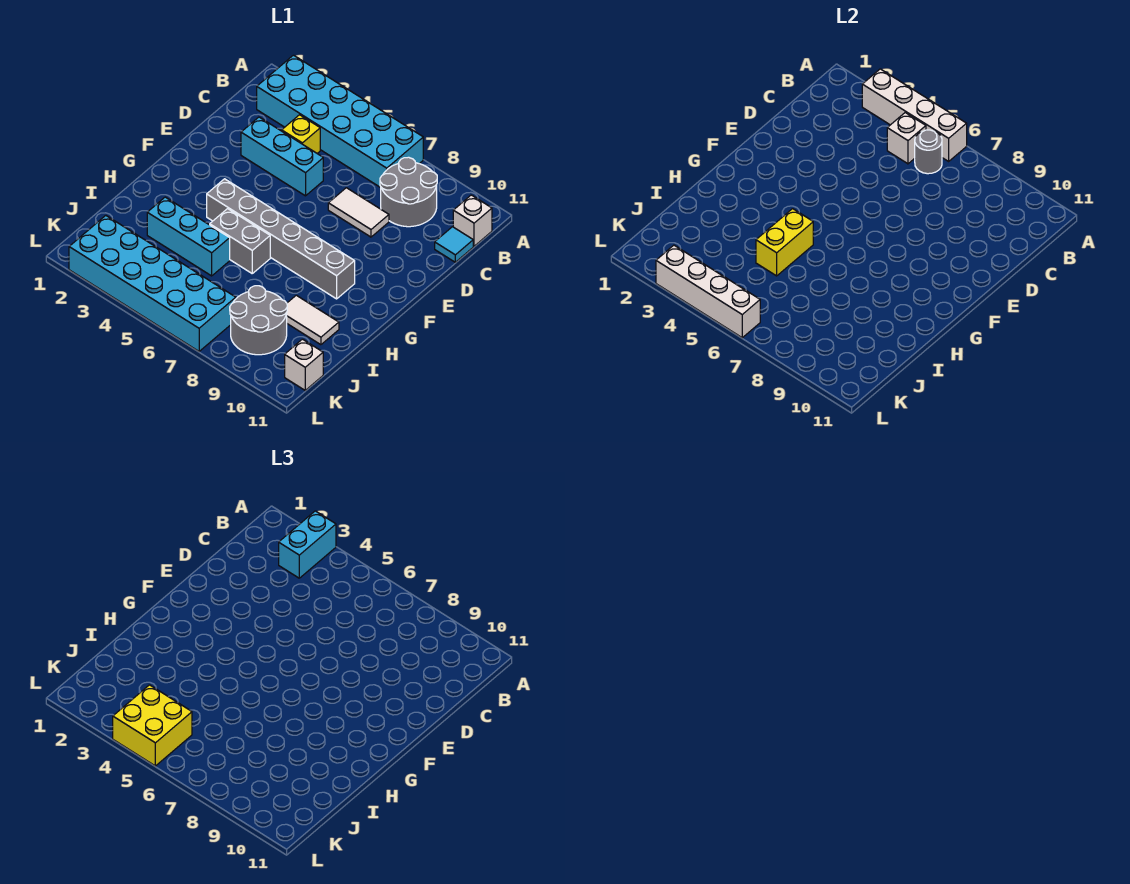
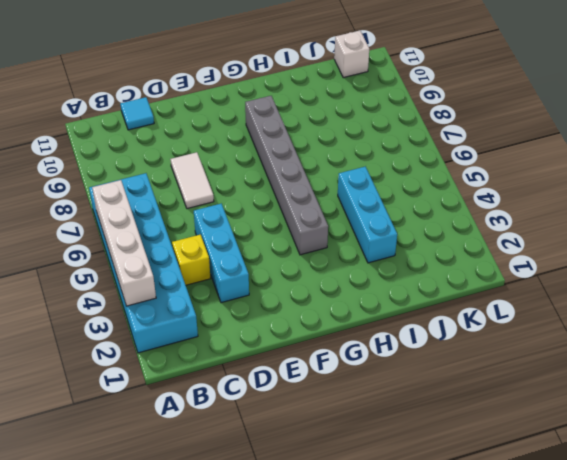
none -> grey 2x2 round brick [380,157,437,227]
none -> white 1x1 brick [453,195,492,246]
none -> grey 1x2 brick [210,209,270,273]

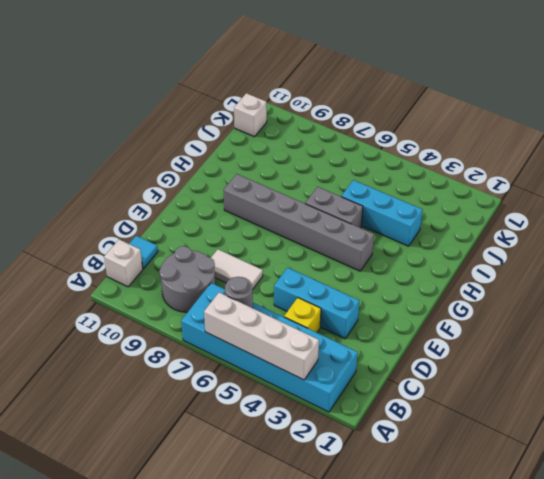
none -> white 1x2 tile [287,295,339,345]
none -> grey 2x2 round brick [230,286,287,355]
none -> cyan 2x6 brick [69,216,236,351]

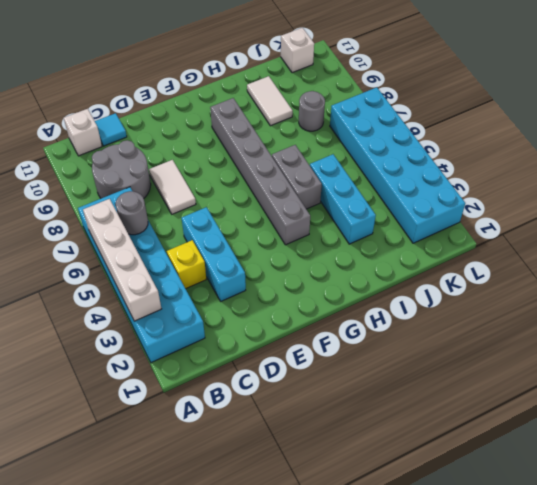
grey 1x1 round brick [299,91,325,131] -> grey 2x2 round brick [230,286,287,355]
none -> white 1x1 brick [887,113,926,164]
none -> yellow 1x2 brick [756,209,813,276]
none -> white 1x4 brick [656,245,760,338]

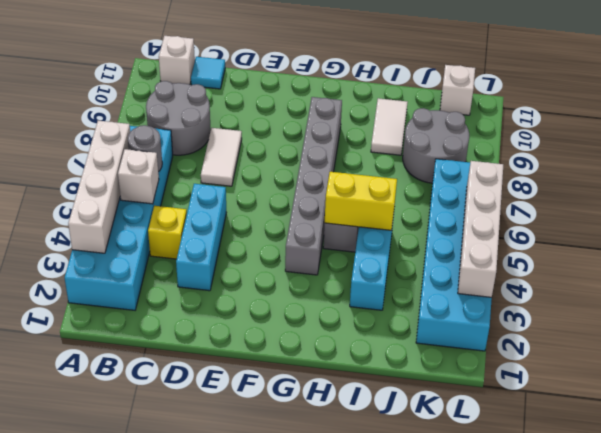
none -> cyan 1x2 brick [279,511,336,578]
none -> yellow 2x2 brick [113,685,192,766]

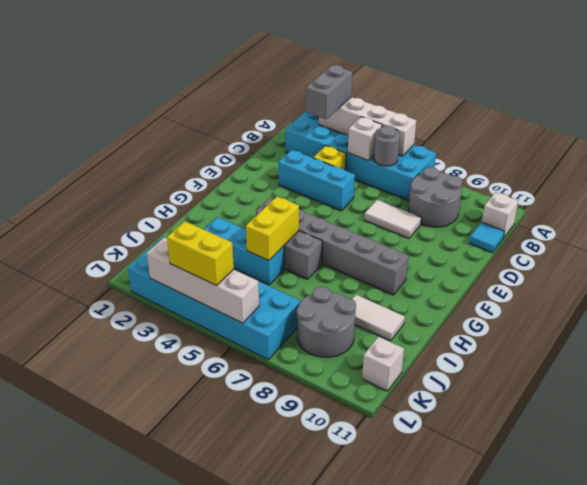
grey 1x2 brick [306,65,353,119] -> cyan 1x2 brick [279,511,336,578]
yellow 1x2 brick [167,221,234,286] -> yellow 2x2 brick [113,685,192,766]

